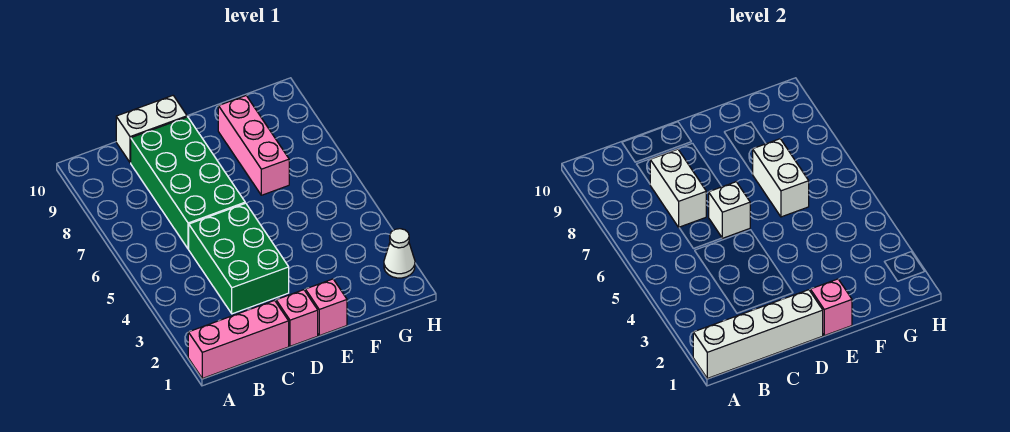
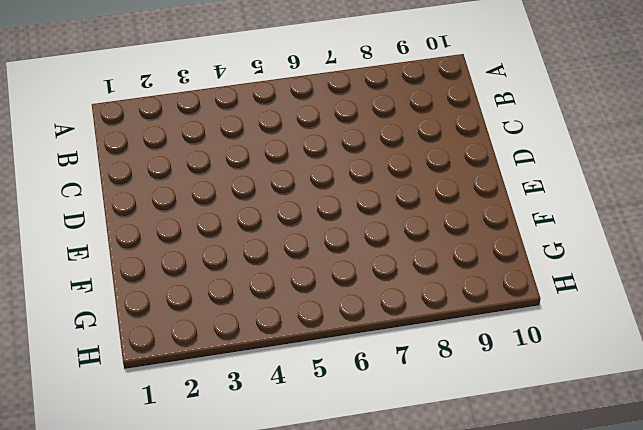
none -> pink 1x3 brick [188,300,289,378]
none -> green 2x3 brick [189,203,289,314]
none -> green 2x4 brick [131,117,245,249]

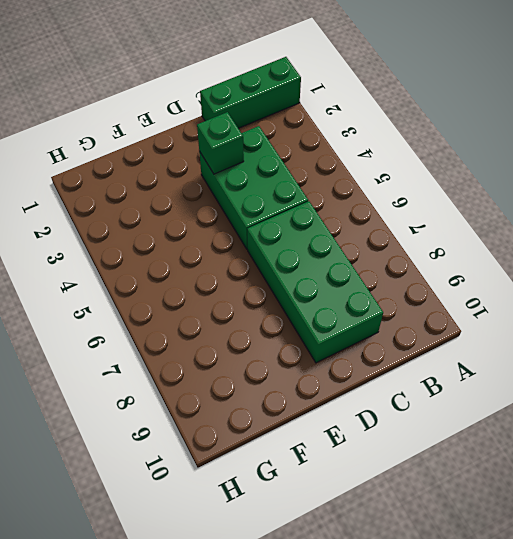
green 1x3 brick [200,57,301,128] -> pink 1x3 brick [188,300,289,378]
green 1x1 brick [197,112,244,174] -> none
none -> white 1x2 brick [116,96,187,163]
none -> pink 1x1 brick [276,290,318,346]
none -> pink 1x1 brick [305,279,347,336]

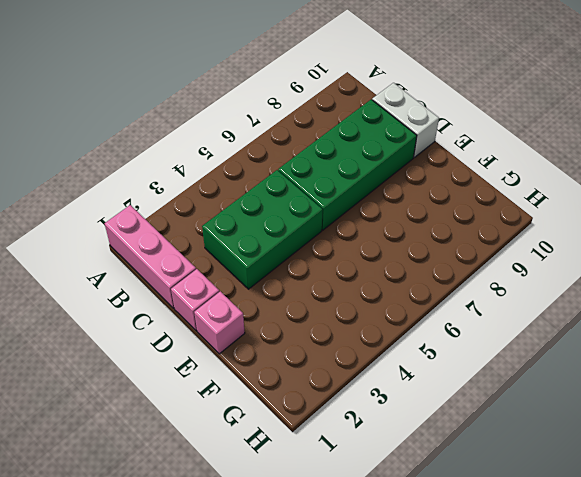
none -> pink 1x3 brick [218,96,289,195]
none -> white 1x1 cone [384,229,415,278]
none -> white 1x4 brick [693,290,823,378]

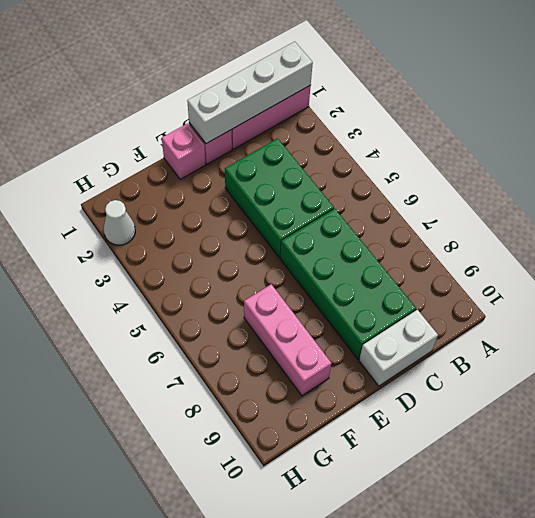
none -> white 1x2 brick [650,149,706,227]
none -> white 1x1 brick [709,182,750,238]
none -> pink 1x1 brick [810,279,852,336]

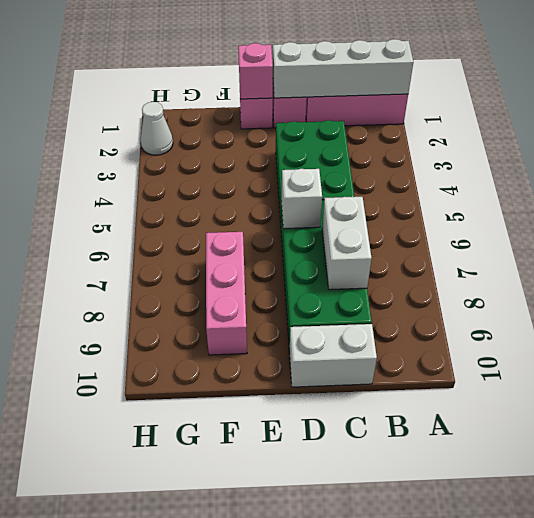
none -> white 1x2 brick [753,139,809,217]

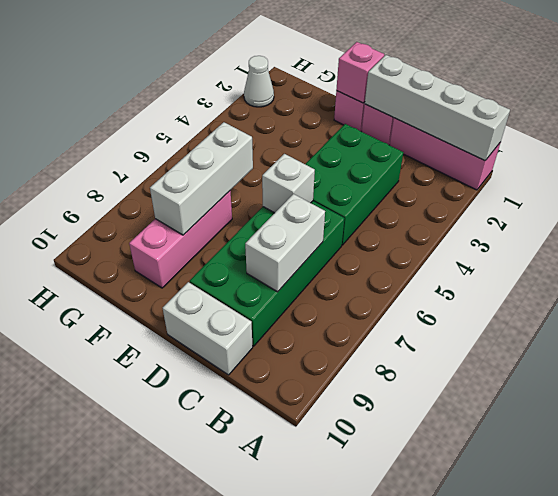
white 1x3 brick [150,122,253,235] -> white 1x2 brick [753,139,809,217]

